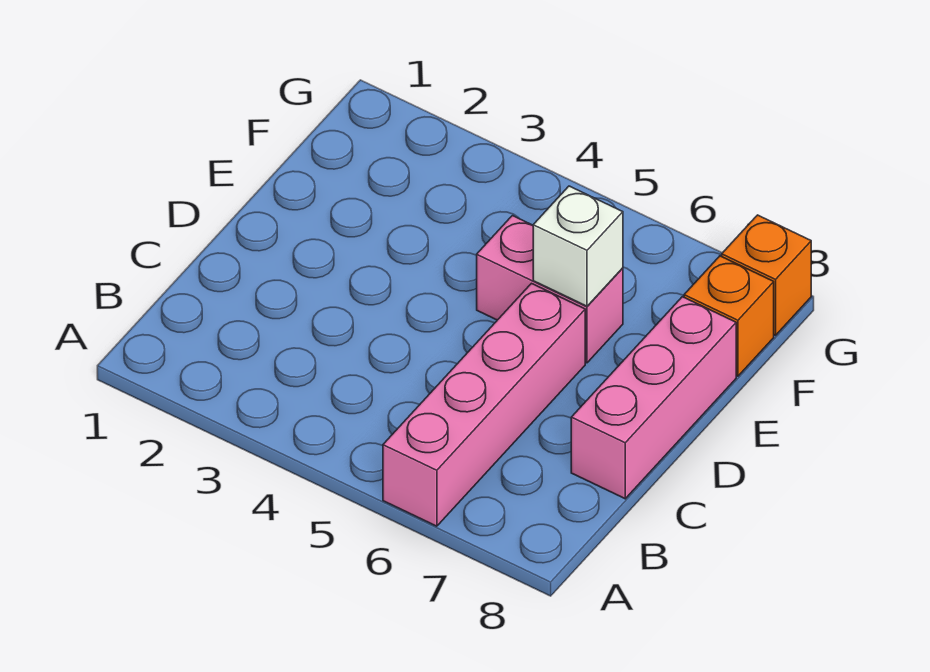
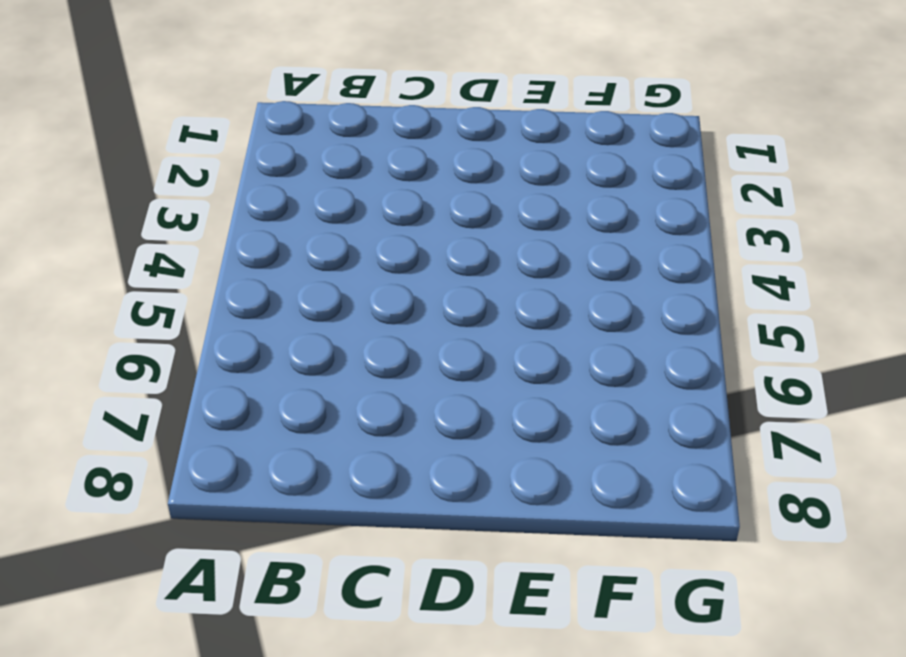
none -> pink 1x4 brick [383,284,585,526]
none -> pink 1x3 brick [571,297,736,499]

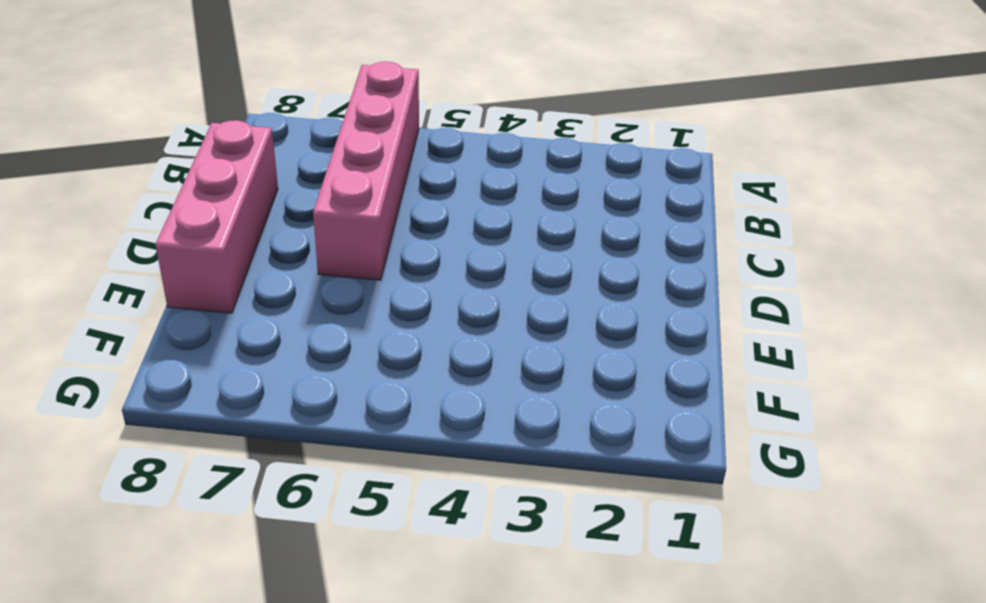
none -> pink 1x2 brick [477,216,623,363]
none -> orange 1x1 brick [684,256,774,376]

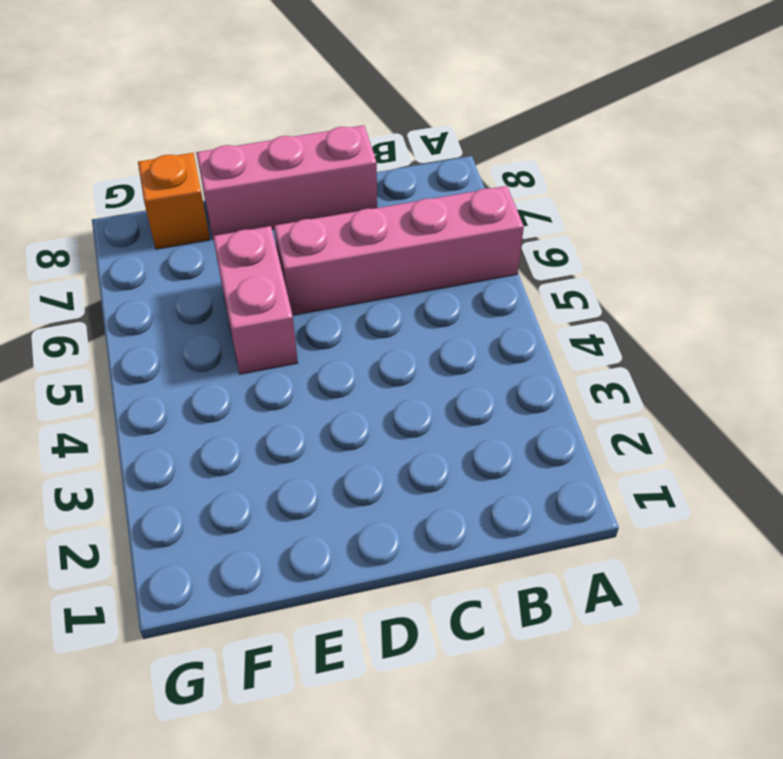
none -> orange 1x1 brick [722,215,811,335]
none -> white 1x1 brick [533,186,623,306]

